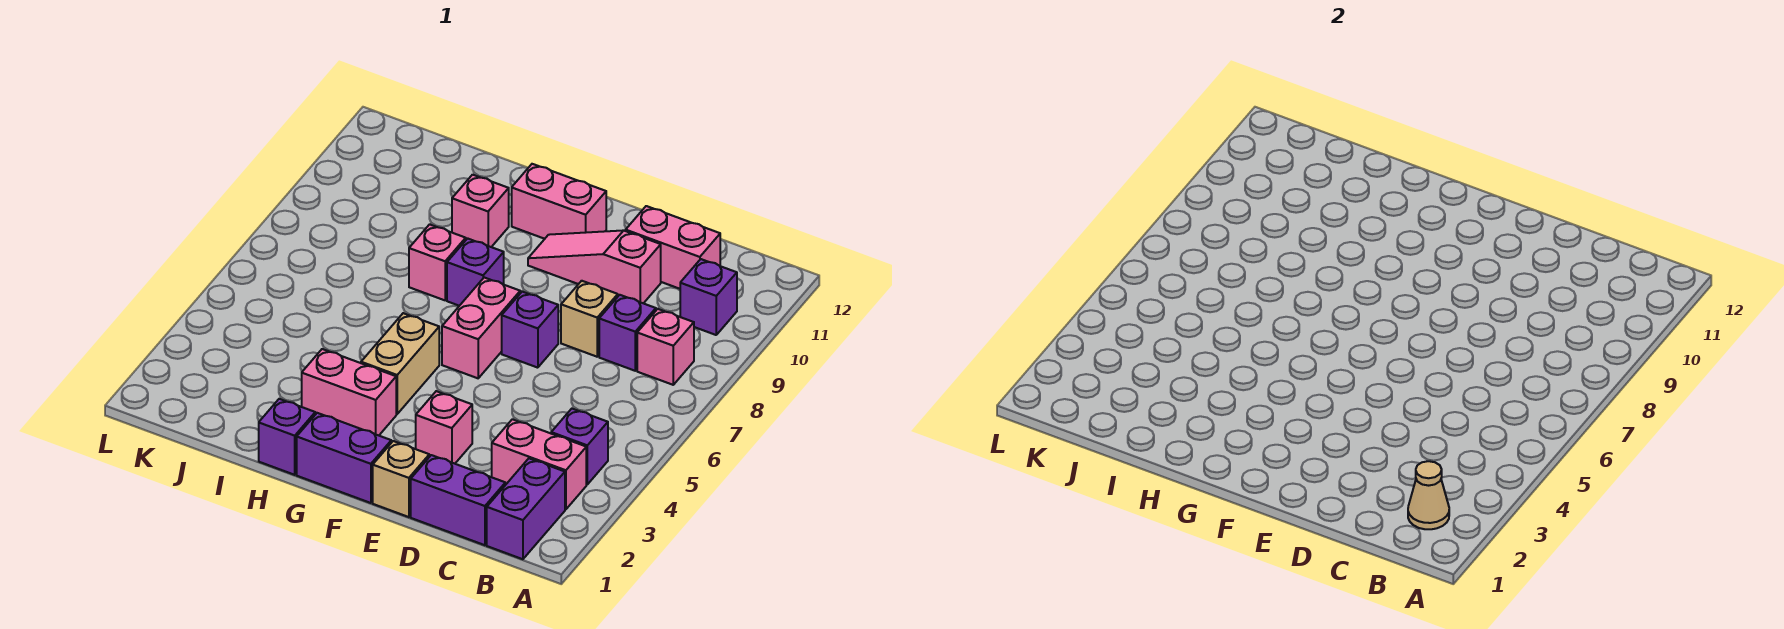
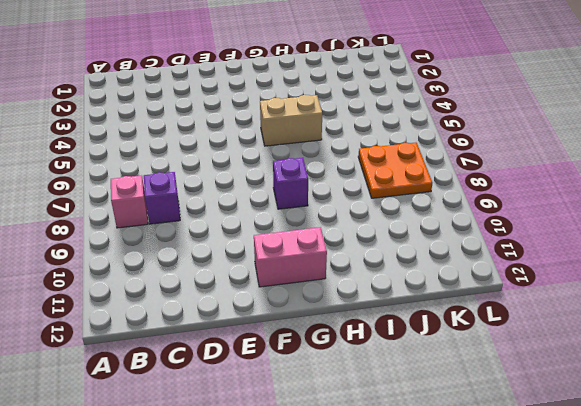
tan 1x2 brick [260,95,322,146] -> tan 1x2 brick turned to [361,313,439,414]
orange 2x2 plate [358,143,432,198] -> none
none -> purple 1x2 brick [487,458,565,559]
none -> pink 1x2 brick [492,419,586,509]
none -> purple 1x1 brick [551,409,608,484]

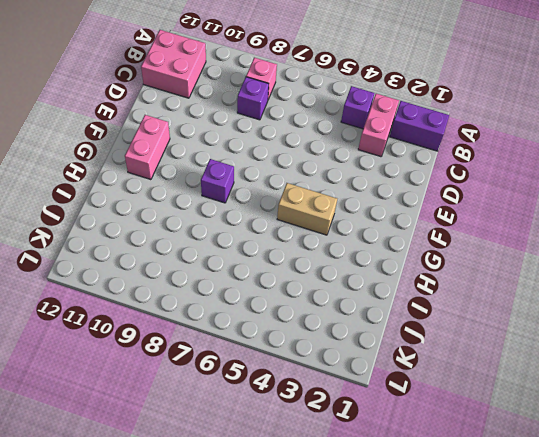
pink 2x2 brick [141,30,206,98] -> pink 1x2 brick [626,206,720,289]
none -> purple 1x1 brick [680,259,737,335]
none -> purple 1x2 brick [411,455,505,545]
none -> tan 1x1 brick [561,281,618,357]

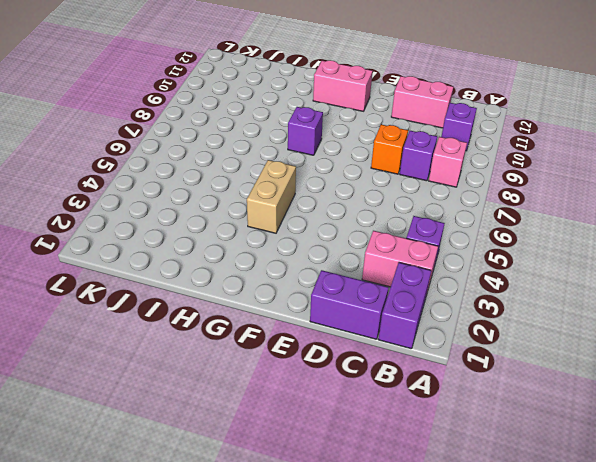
orange 1x1 brick [371,124,408,174] -> tan 1x1 brick [561,281,618,357]
none -> pink 1x3 slope [528,230,661,303]
none -> tan 1x1 brick [373,441,429,517]
none -> pink 1x1 brick [416,391,472,464]

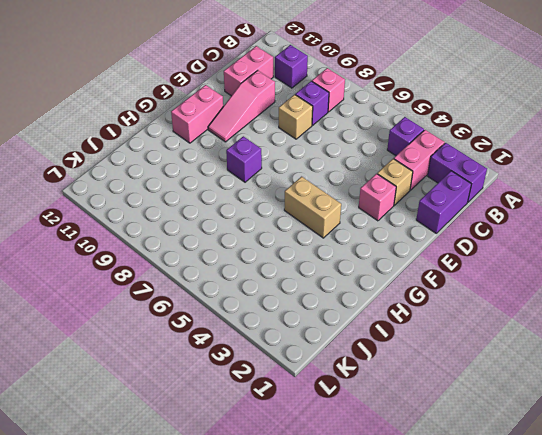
tan 1x1 brick [377,159,413,205] -> tan 1x1 brick moved to [373,441,429,517]
none -> purple 1x1 brick [502,292,558,368]
none -> purple 1x2 brick [297,413,391,503]
none -> pink 1x2 brick [442,278,520,378]

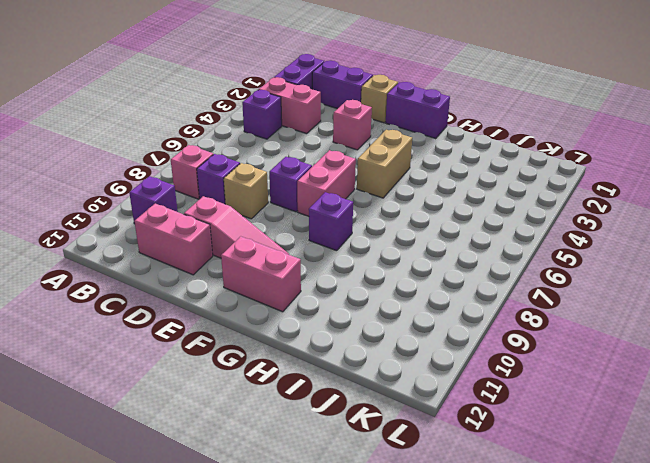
none -> pink 1x2 brick [302,349,396,435]
none -> purple 1x1 brick [259,399,315,475]
none -> pink 1x1 brick [409,224,466,300]

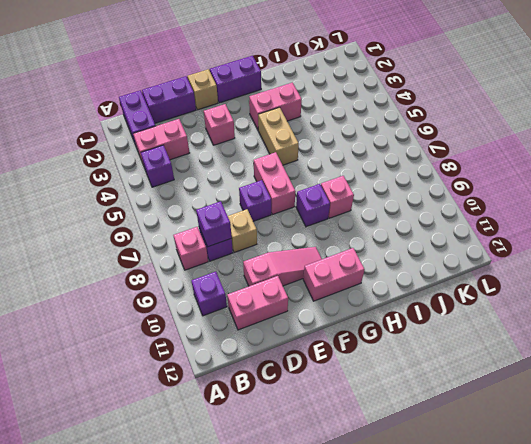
purple 1x1 brick [196,201,232,247] -> purple 1x1 brick moved to [259,399,315,475]
none -> pink 1x1 brick [452,175,509,247]
none -> tan 1x1 cone [1408,461,1449,529]

